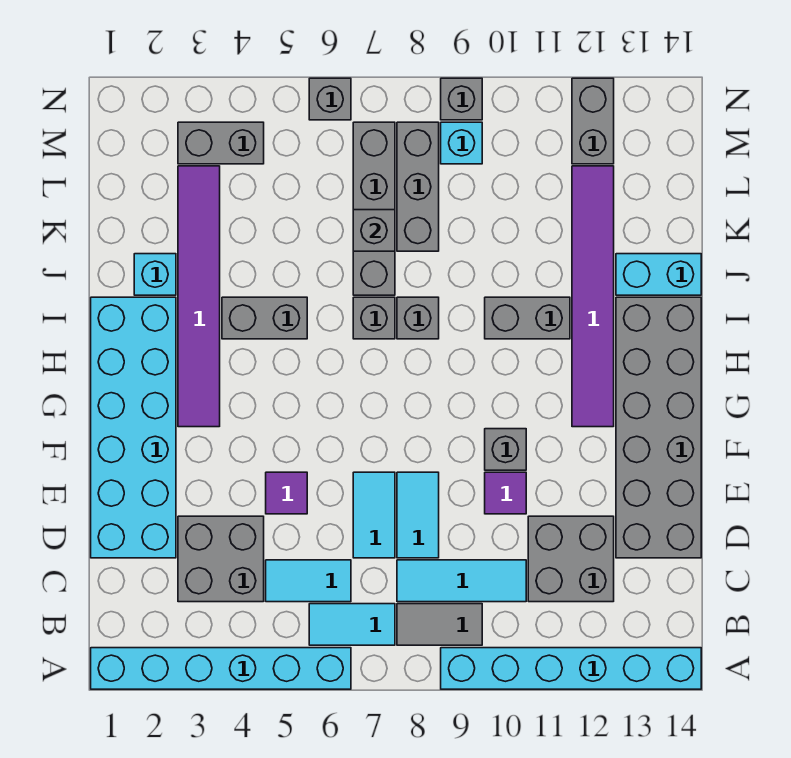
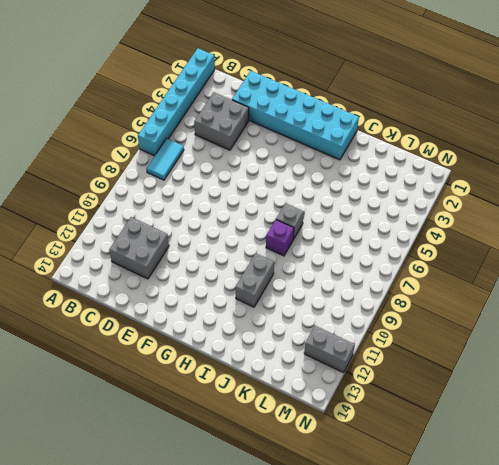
purple 1x1 brick [266,220,294,256] -> grey 1x1 brick [397,297,439,339]
none -> cyan 1x6 brick [441,648,701,689]
none -> grey 1x2 tile [397,604,482,645]
none -> cyan 1x2 tile [266,560,351,602]
none -> cyan 1x3 tile [397,560,526,602]

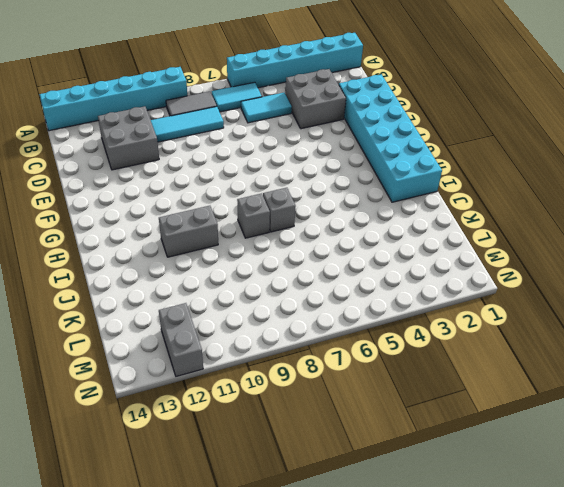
none -> cyan 1x2 tile [353,472,395,558]
none -> cyan 1x2 tile [397,472,439,558]
none -> grey 2x6 brick [616,297,701,558]
none -> purple 1x1 tile [266,472,307,514]

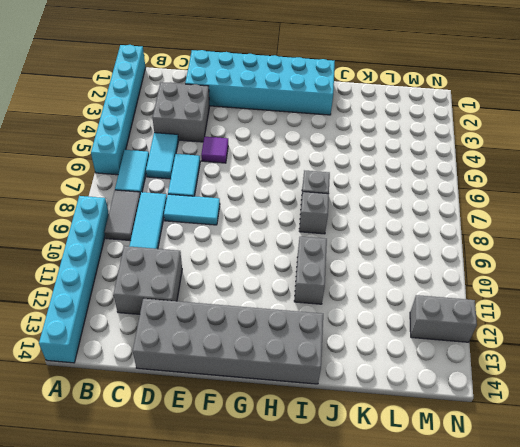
cyan 1x2 tile [168,154,200,196] -> cyan 1x2 tile turned to [353,472,395,558]
none -> purple 1x1 tile [485,472,526,514]
none -> grey 1x1 brick [485,429,526,470]
none -> purple 1x6 tile [178,166,220,427]
none -> purple 1x6 tile [572,166,614,427]

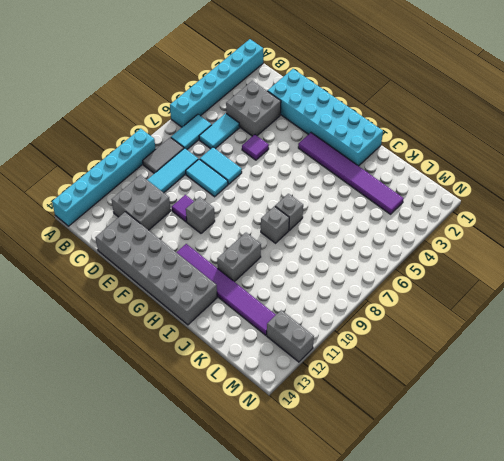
none -> grey 1x2 brick [222,297,307,339]
none -> cyan 1x1 brick [134,254,176,295]
none -> grey 1x4 brick [353,122,395,295]
none -> cyan 1x2 brick [616,254,701,295]

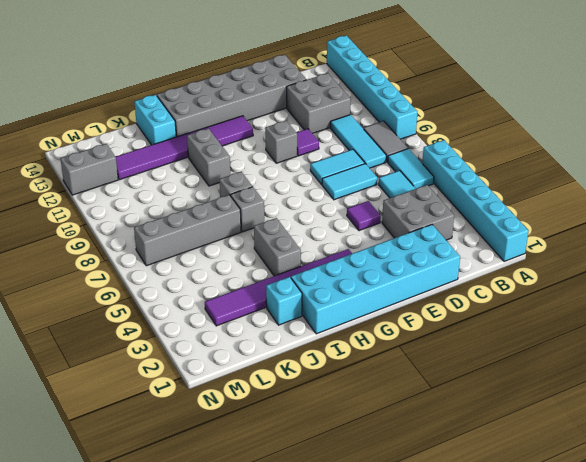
none -> grey 1x3 brick [397,122,439,251]
none -> grey 1x2 brick [178,122,264,164]
none -> cyan 1x1 brick [441,122,482,164]
none -> grey 1x1 brick [309,78,351,120]

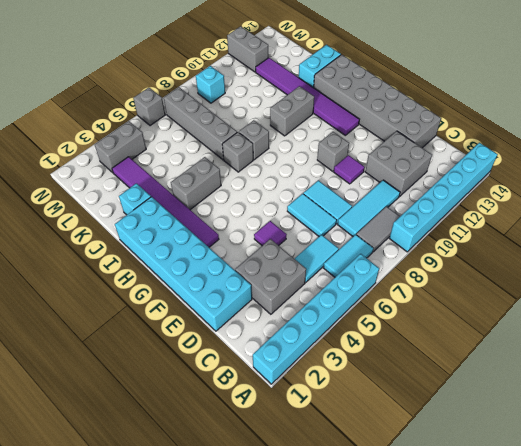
none -> grey 1x3 brick [397,122,439,251]
none -> grey 1x1 brick [441,78,482,120]
none -> grey 1x1 brick [353,210,395,251]

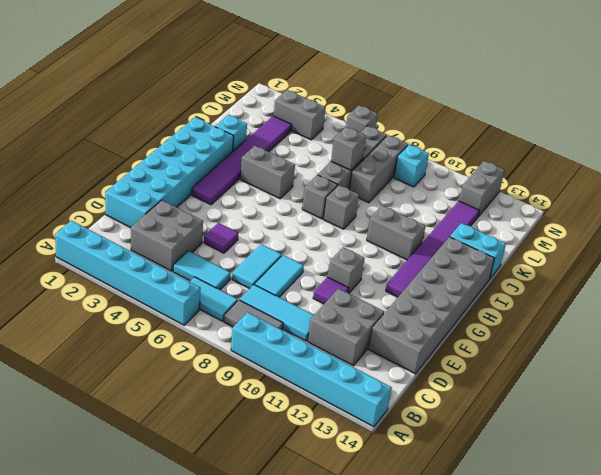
none -> grey 1x1 brick [441,78,482,120]

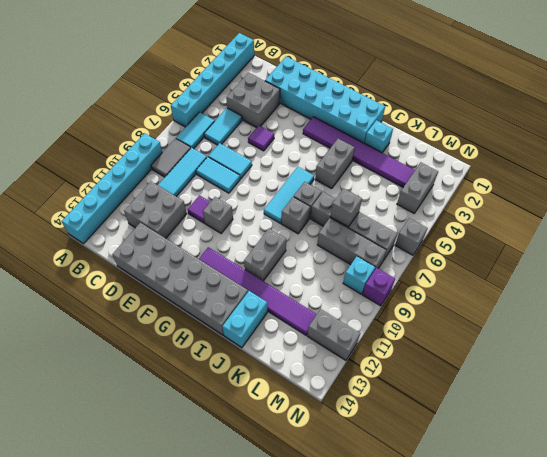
cyan 1x3 tile [264,167,314,223] -> none
purple 1x1 brick [362,268,395,306] -> grey 1x1 brick [441,78,482,120]

